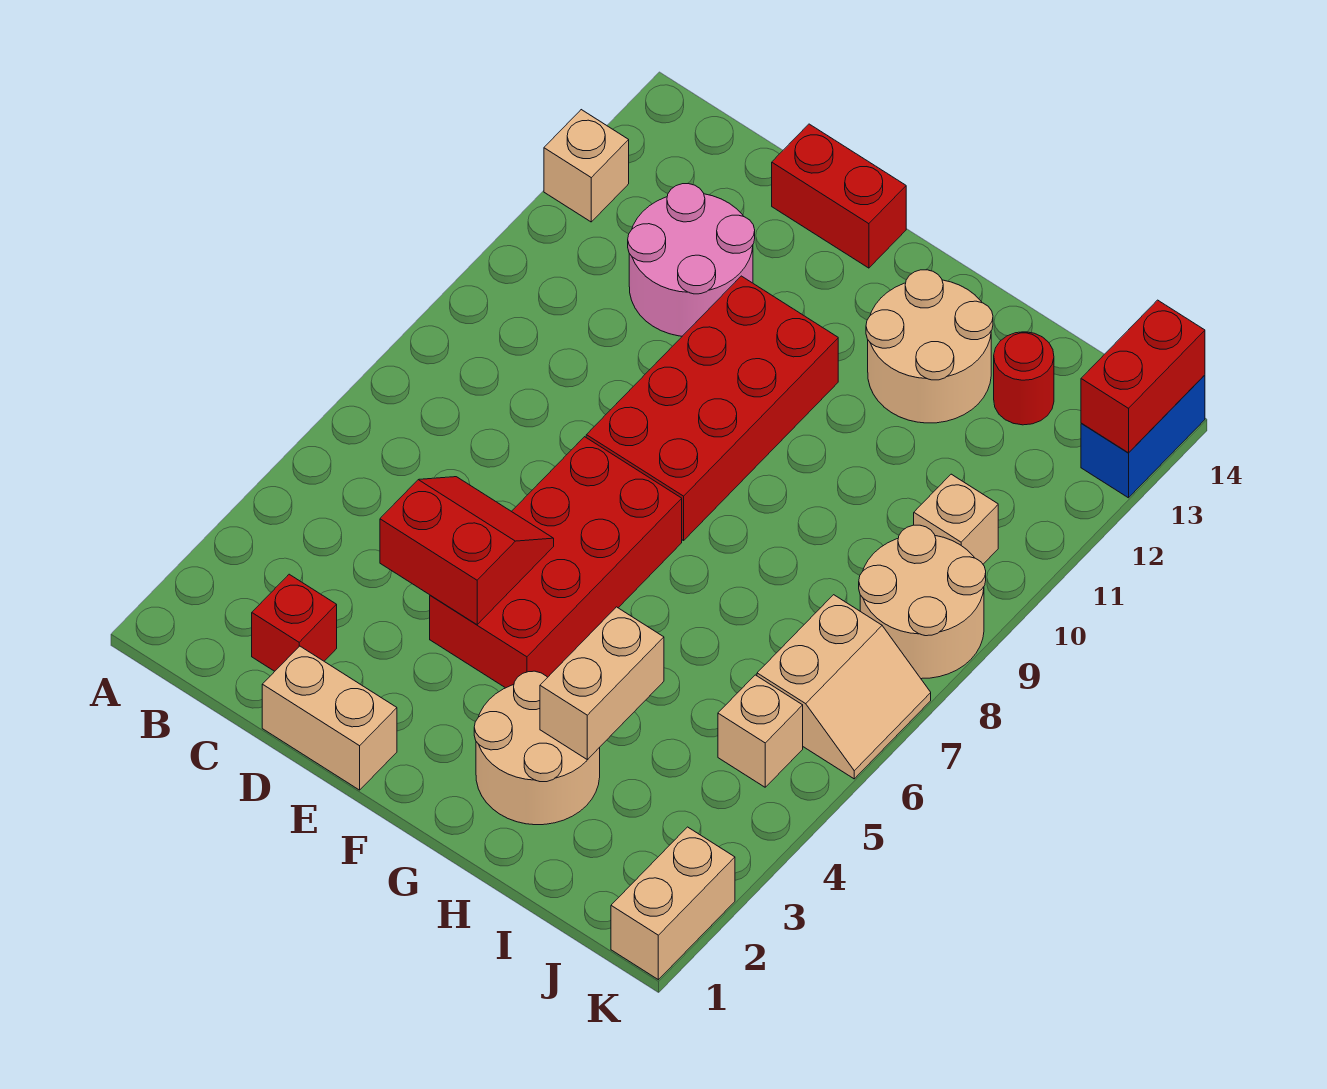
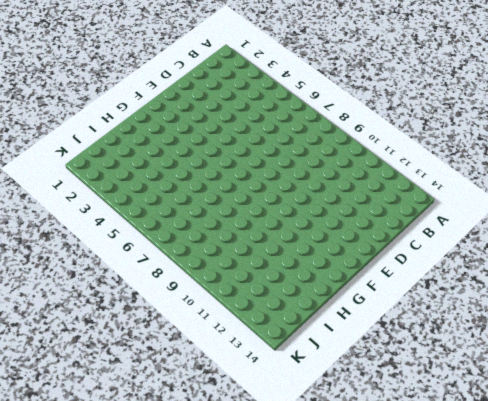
none -> tan 1x1 brick [544,110,629,222]
none -> red 1x1 brick [252,574,337,671]
none -> pink 2x2 round brick [628,184,755,336]

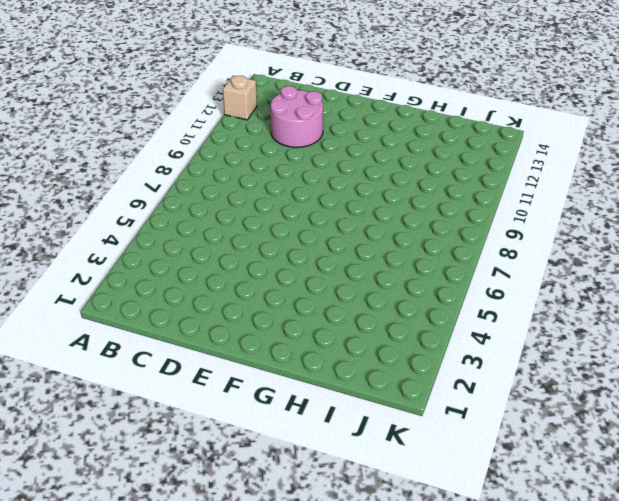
none -> red 1x1 brick [252,574,337,671]
none -> tan 1x2 brick [262,646,397,790]
none -> red 1x2 brick [772,124,906,268]

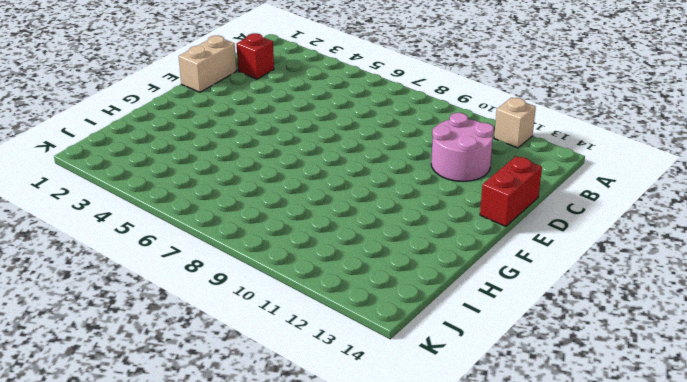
none -> red 2x4 brick [430,437,682,688]
none -> red 2x4 brick [586,276,838,541]
none -> tan 2x2 round brick [474,671,600,825]

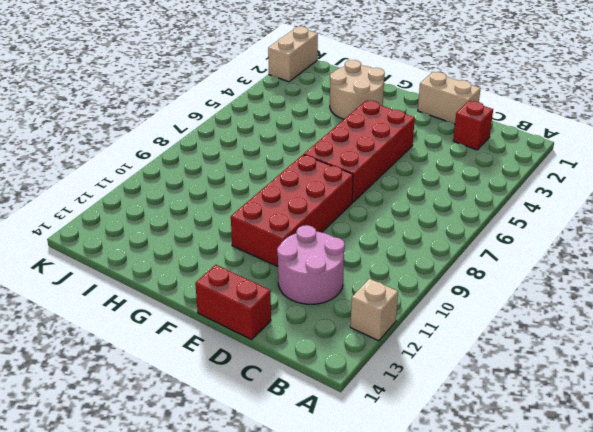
none -> tan 2x2 round brick [866,270,993,423]
none -> red 1x1 round brick [994,332,1054,425]
none -> tan 1x1 brick [718,675,803,787]

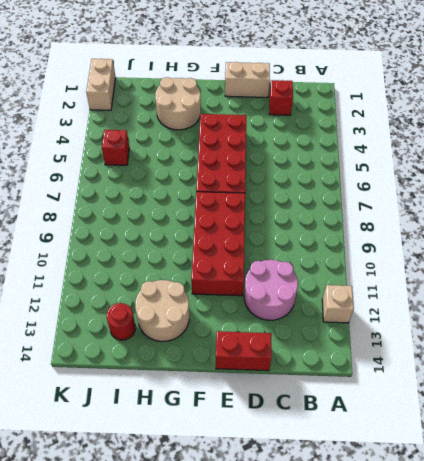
red 1x1 brick [102,130,129,165] -> tan 1x1 brick [718,675,803,787]
none -> tan 2x2 slope [757,595,931,779]
none -> tan 2x2 round brick [859,525,986,679]
none -> tan 1x1 brick [914,474,998,564]

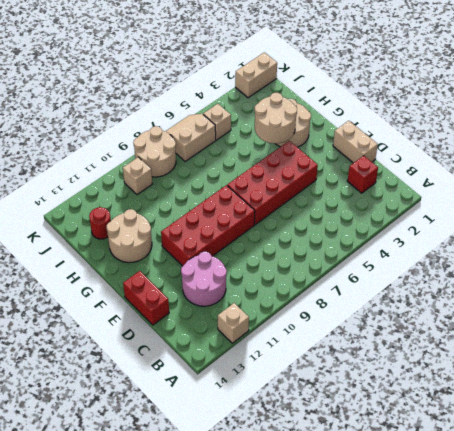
tan 2x2 round brick [255,93,297,144] -> tan 1x2 brick [540,607,664,760]
none -> blue 1x2 brick [1081,375,1205,498]
none -> red 2x2 slope [380,477,554,625]
none -> red 1x2 brick [1081,300,1205,453]

